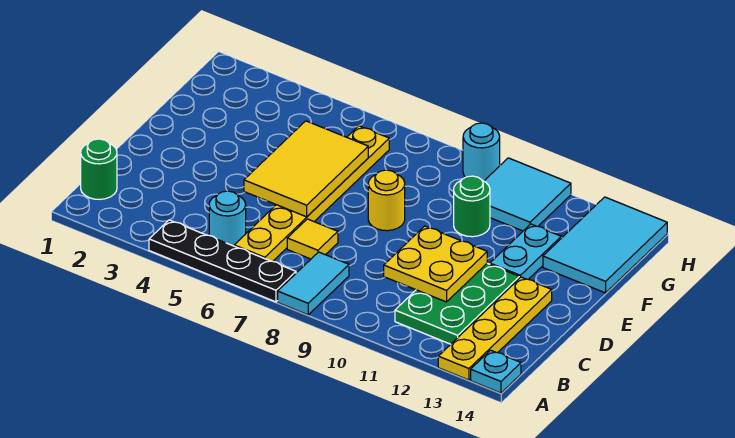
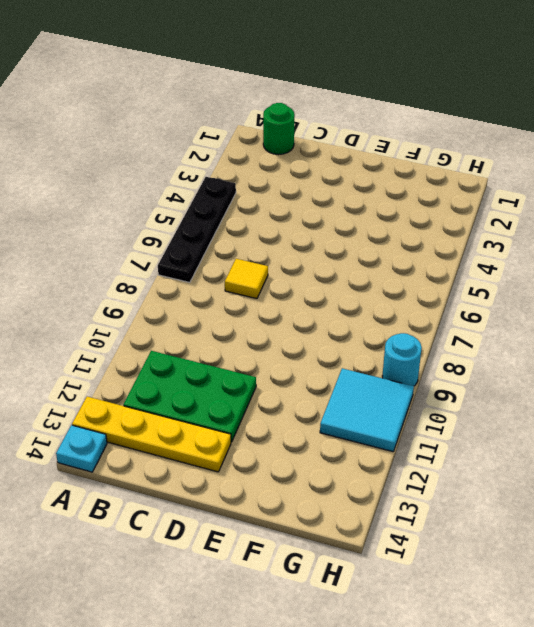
none -> cyan 1x2 tile [278,252,349,315]
none -> cyan 1x1 round brick [209,191,246,246]
none -> yellow 1x6 plate [234,126,389,261]

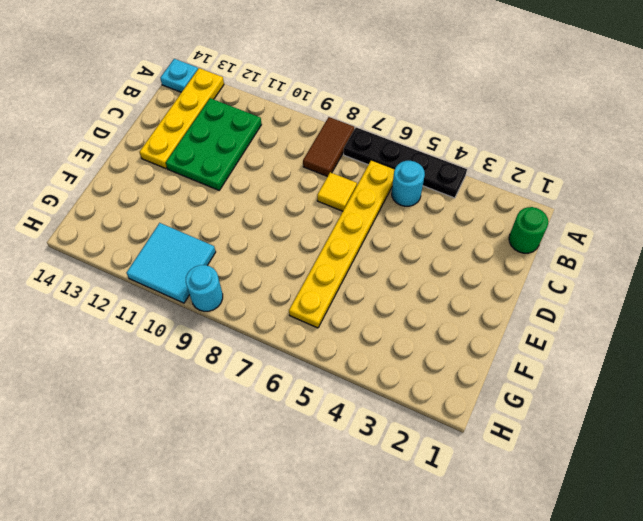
brown 1x2 tile [303,117,354,176] -> cyan 1x2 tile [278,252,349,315]
none -> yellow 1x1 round brick [368,170,405,231]
none -> cyan 1x2 plate [490,224,561,279]
none -> green 1x1 round brick [454,176,490,237]

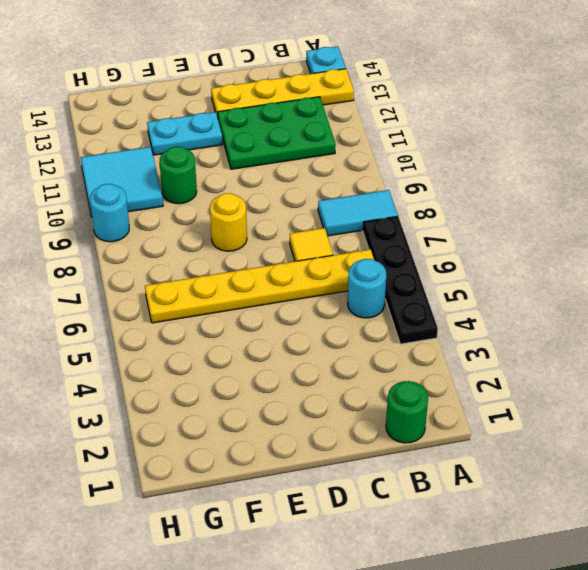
none -> cyan 2x3 tile [543,197,667,293]
none -> yellow 2x2 plate [384,226,487,302]
none -> yellow 2x3 tile [244,121,368,217]

